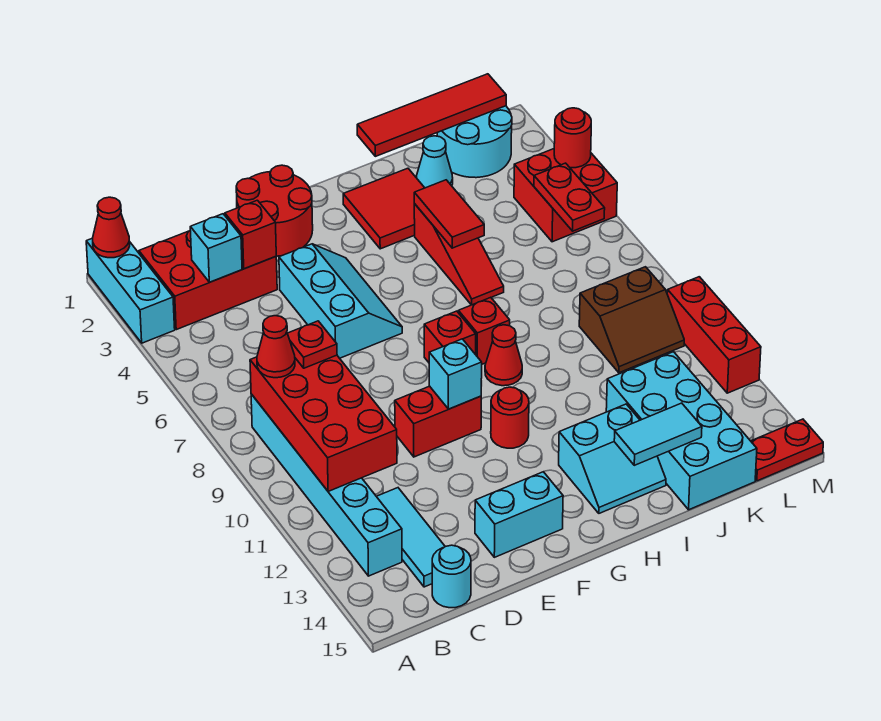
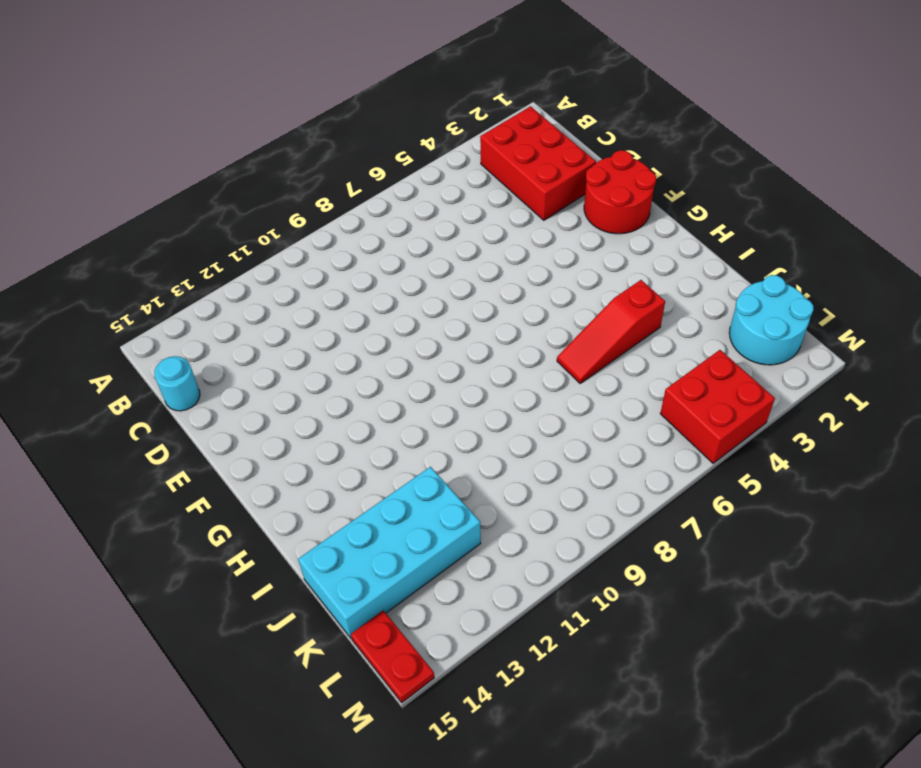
none -> cyan 1x3 brick [86,238,175,343]
none -> cyan 1x6 brick [251,394,402,576]
none -> cyan 1x3 tile [376,488,445,587]
none -> cyan 2x3 slope [279,244,402,358]

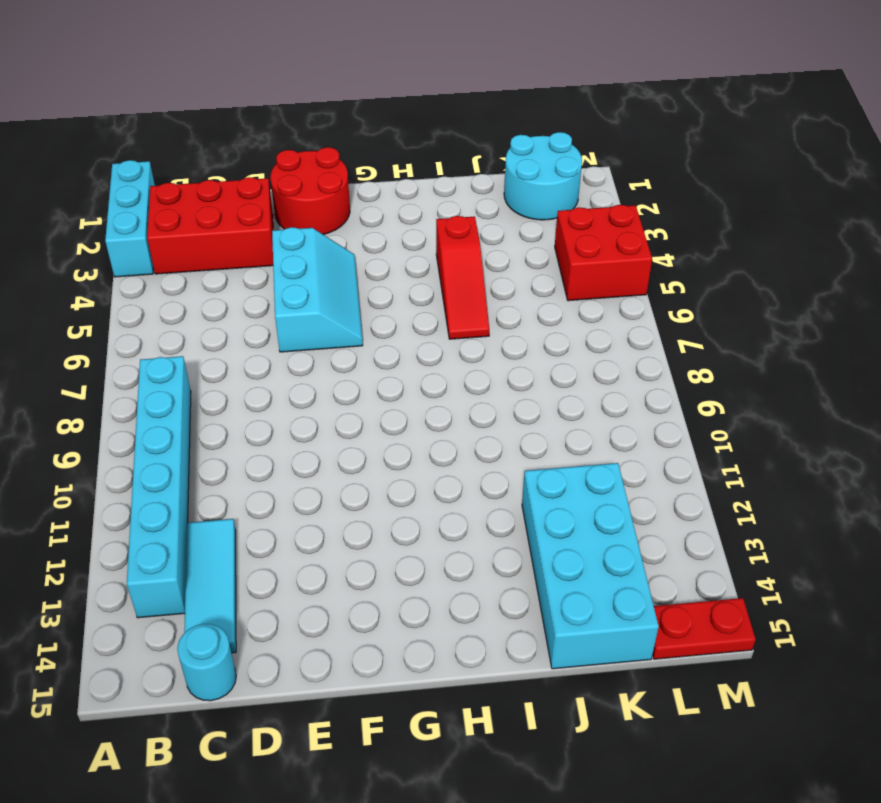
none -> red 1x2 brick [395,386,481,457]
none -> cyan 1x2 brick [475,472,563,557]
none -> red 1x1 brick [424,311,476,362]
none -> red 1x1 round brick [491,387,529,448]

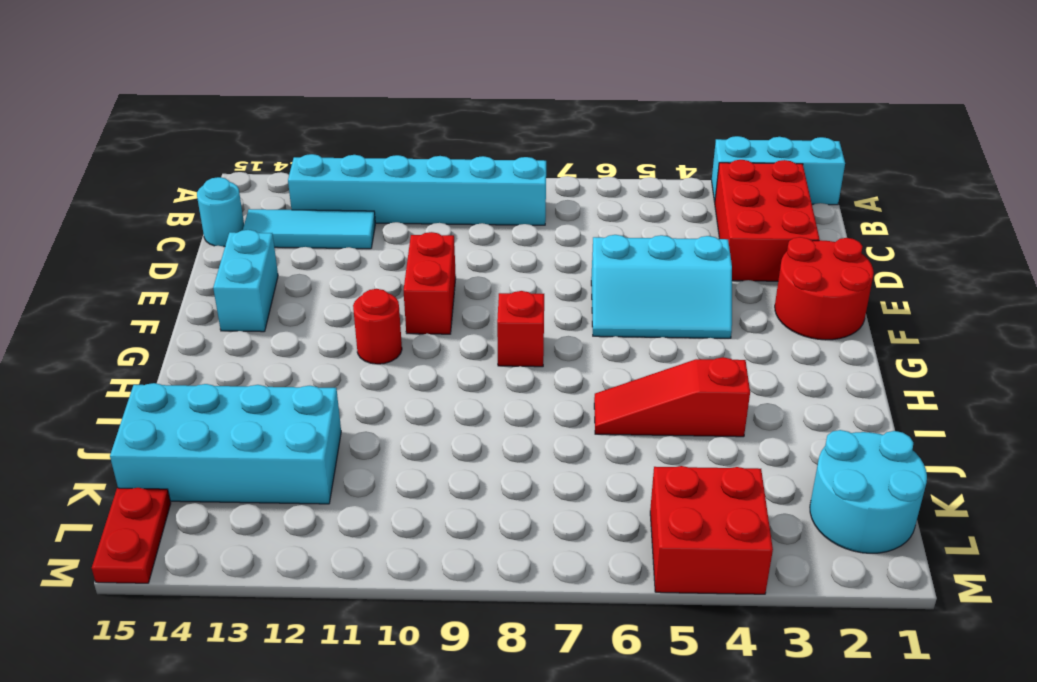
none -> red 2x2 tile [343,168,424,249]
none -> red 1x1 brick [458,297,510,364]
none -> red 1x1 cone [485,325,522,386]
none -> cyan 2x2 slope [559,404,666,513]

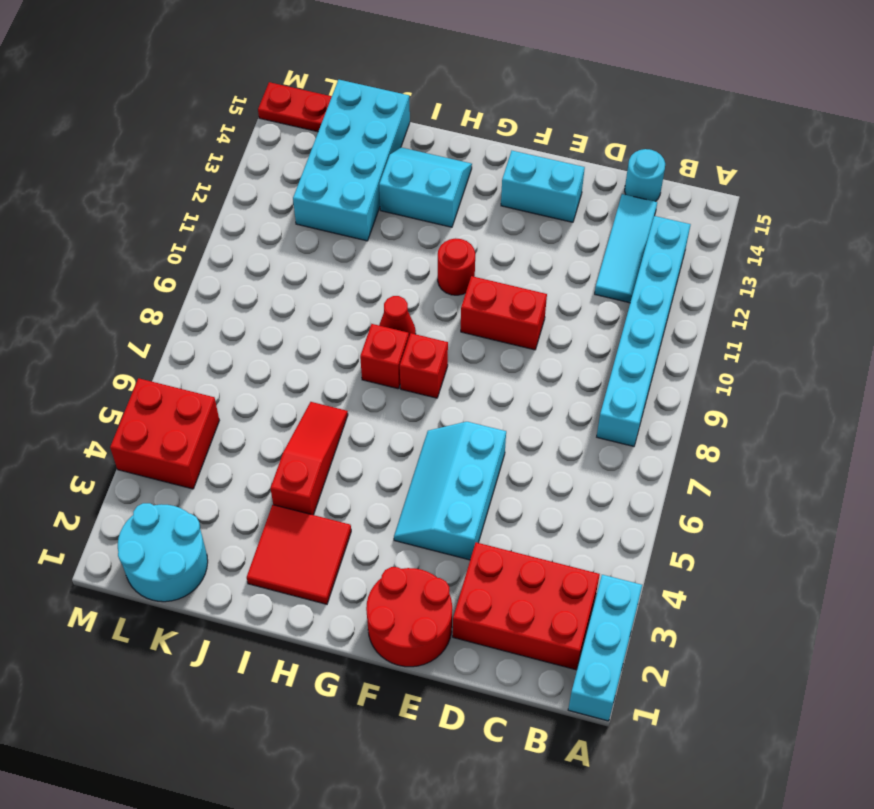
none -> cyan 1x1 cone [416,136,453,188]
none -> brown 2x2 slope [579,267,684,373]
none -> red 1x3 brick [667,277,761,393]
none -> red 1x1 cone [93,197,130,258]

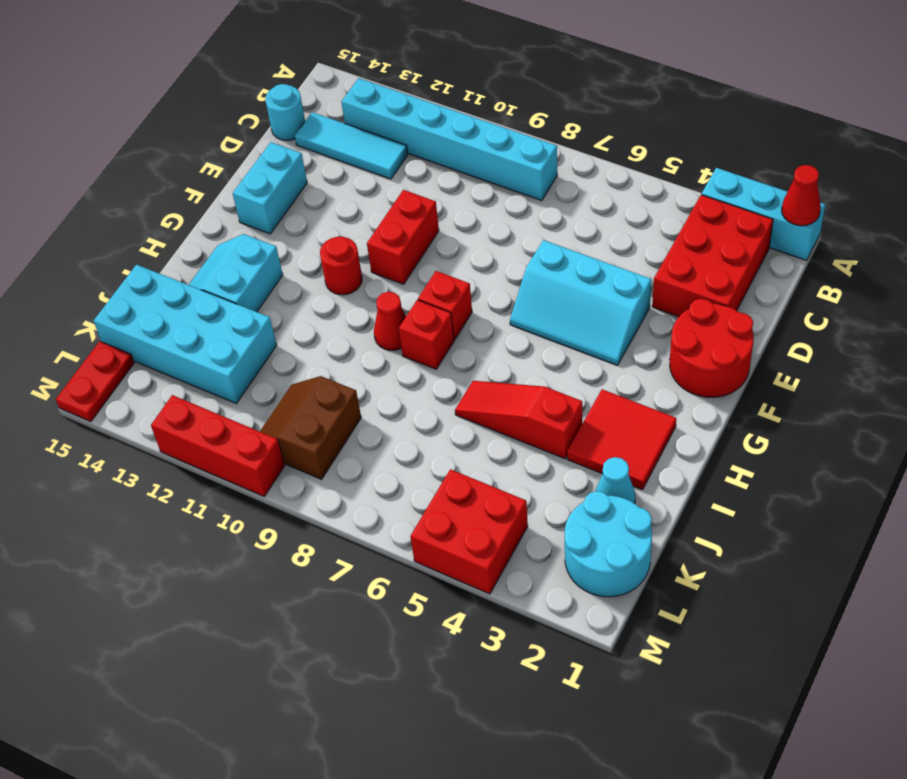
none -> red 2x4 brick [250,355,397,491]
none -> cyan 1x1 brick [190,214,242,282]
none -> red 1x1 brick [225,200,276,269]
none -> cyan 1x1 brick [429,339,482,409]

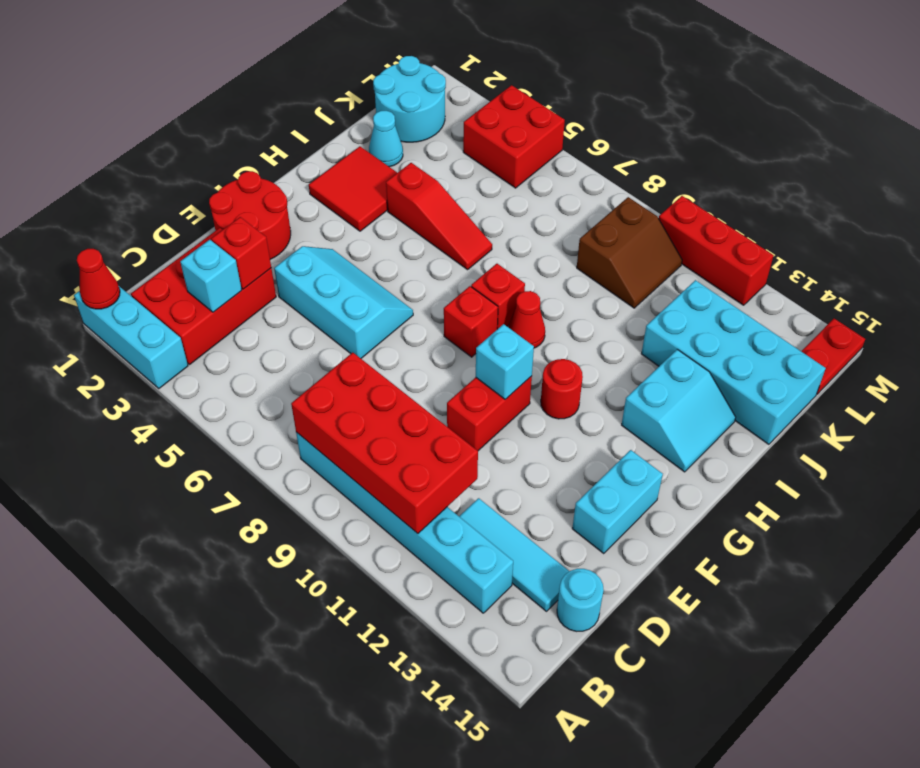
none -> red 1x4 tile [357,74,506,156]
none -> red 1x2 tile [414,180,484,248]
none -> cyan 1x2 tile [614,403,702,465]
none -> red 1x2 plate [534,163,605,231]

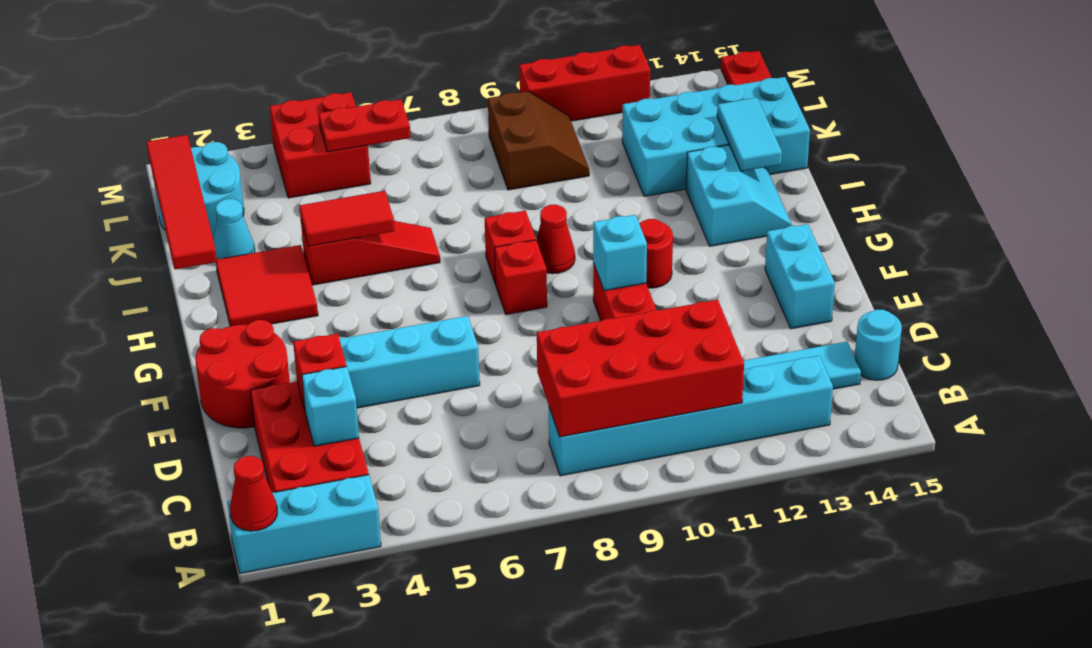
none -> red 1x1 round brick [554,108,591,168]
none -> red 1x1 cone [257,316,295,378]
none -> red 1x1 plate [287,321,337,368]

